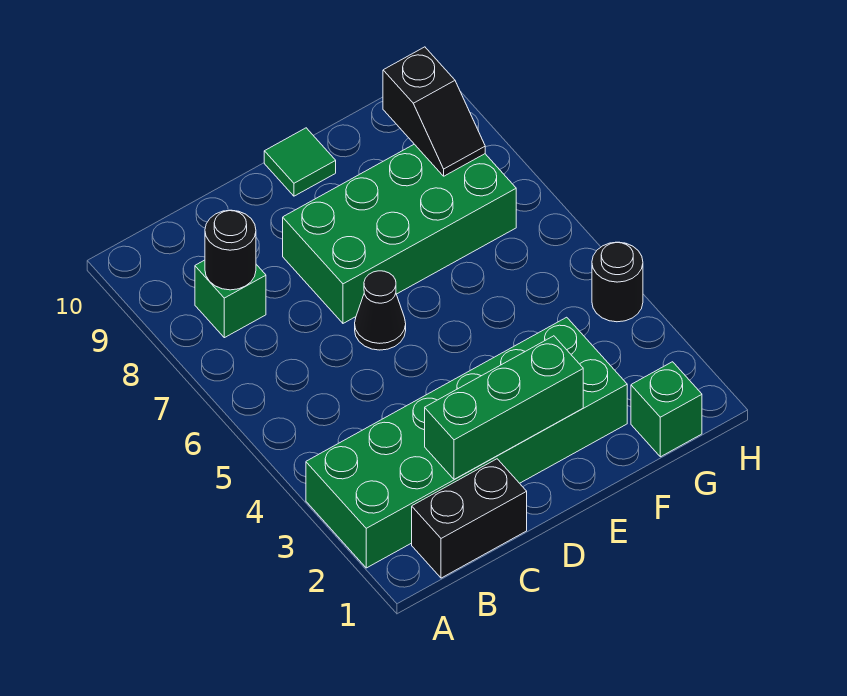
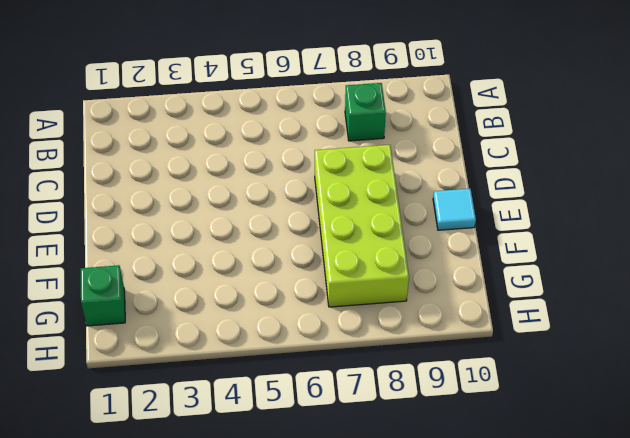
lime 2x4 brick [315,145,409,307] -> green 2x4 brick [283,144,516,323]
cyan 1x1 tile [433,189,476,230] -> green 1x1 tile [264,128,336,196]
none -> green 2x6 brick [306,317,627,568]
none -> black 1x2 brick [412,459,527,578]

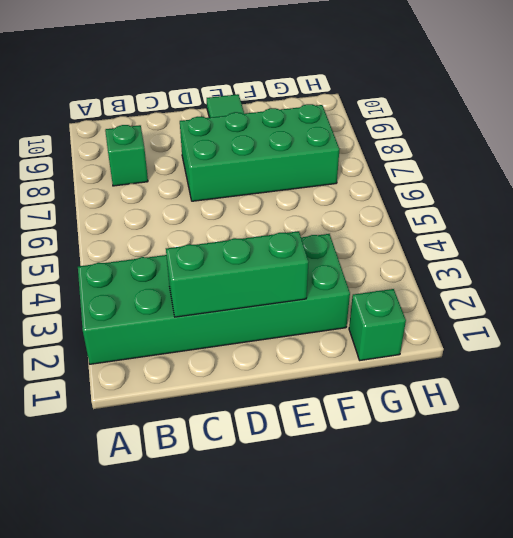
none -> black 1x2 brick [412,459,527,578]
none -> black 1x1 cone [355,271,406,350]

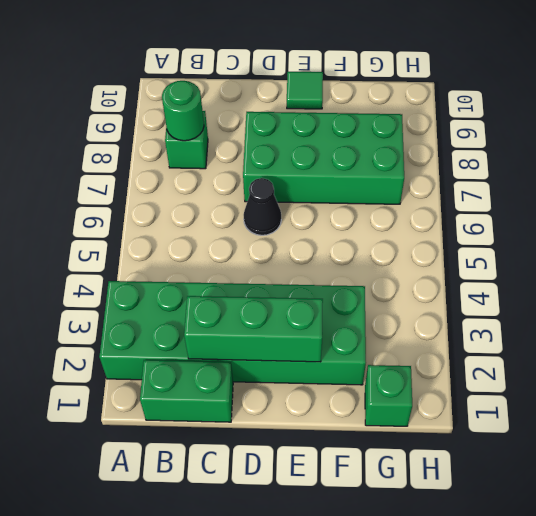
green 1x2 brick [140,360,233,422] -> black 1x2 brick [412,459,527,578]
green 1x1 round brick [162,81,204,141] -> black 1x1 round brick [205,210,256,290]
none -> black 1x1 round brick [592,242,643,322]
none -> black 1x2 slope [383,47,485,176]

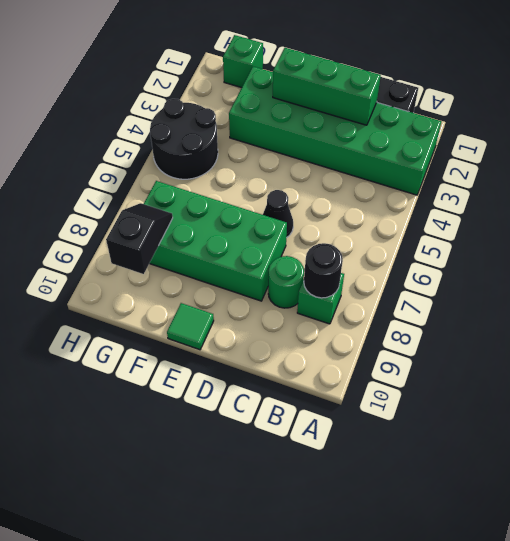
green 1x1 round brick [268,256,304,308] -> none
black 2x2 round brick [150,99,218,179] -> black 1x1 round brick [592,242,643,322]

